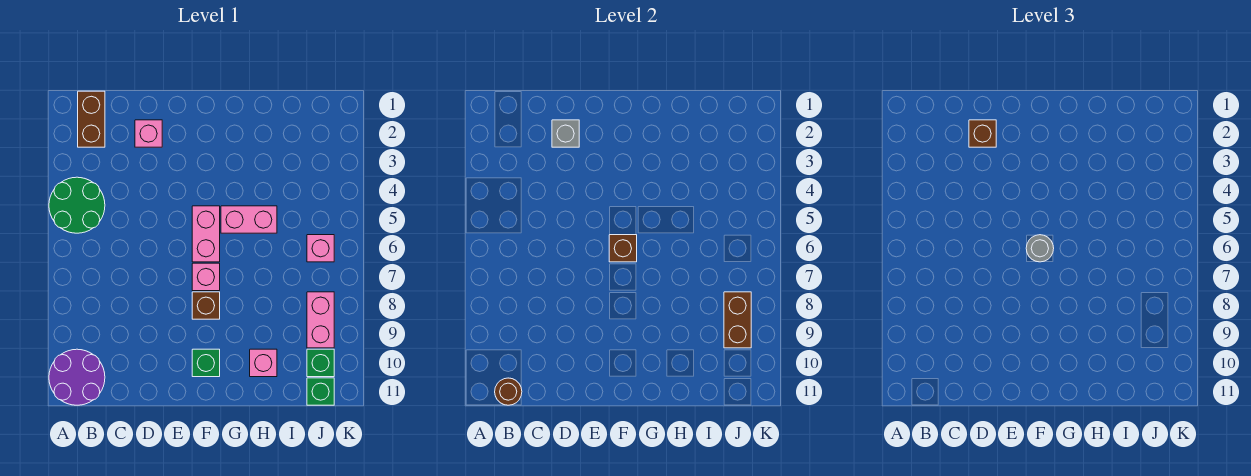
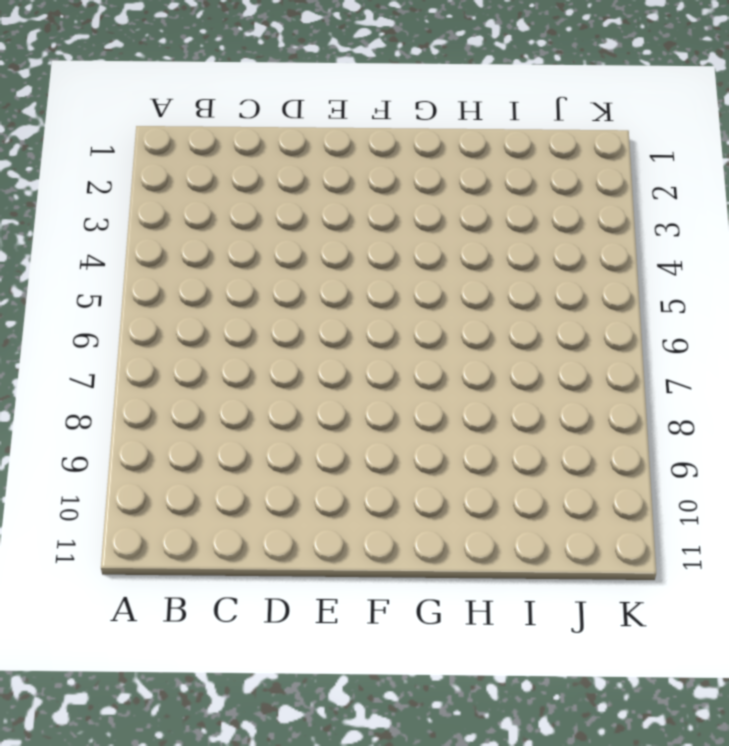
none -> green 2x2 round brick [49,177,105,233]
none -> purple 2x2 round brick [49,349,105,405]
none -> brown 1x2 brick [78,91,105,147]

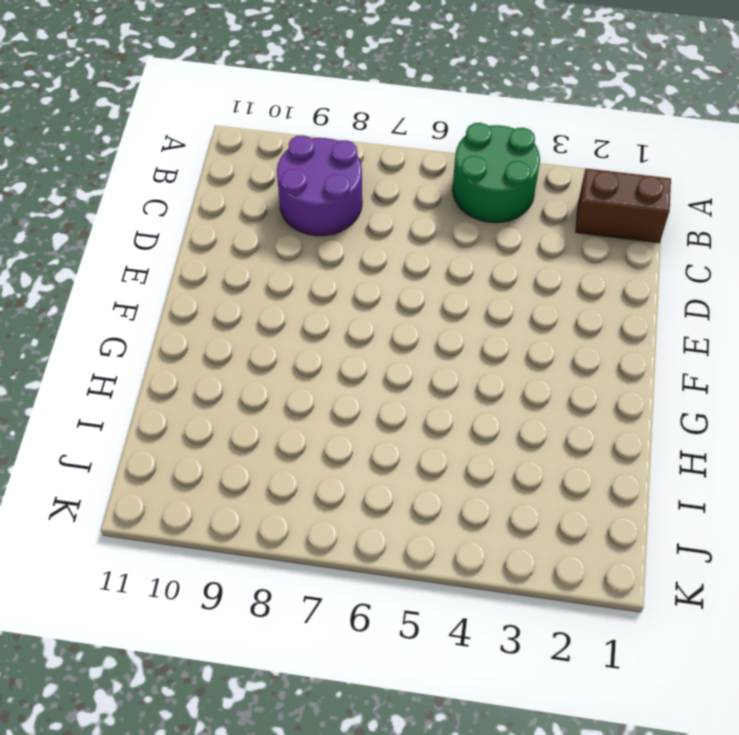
purple 2x2 round brick [277,135,362,236] -> purple 2x2 round brick moved to [49,349,105,405]
none -> pink 1x1 brick [135,120,162,147]
none -> pink 1x2 brick [192,206,220,262]
none -> pink 1x1 brick [192,263,220,291]

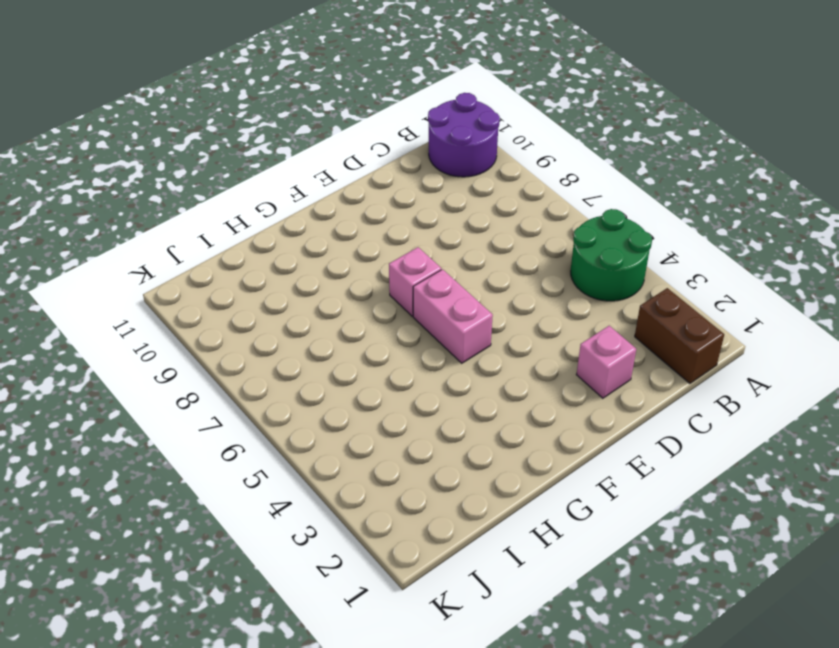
none -> brown 1x1 brick [192,292,220,319]
none -> green 1x1 brick [192,349,220,377]
none -> pink 1x2 brick [221,206,277,233]

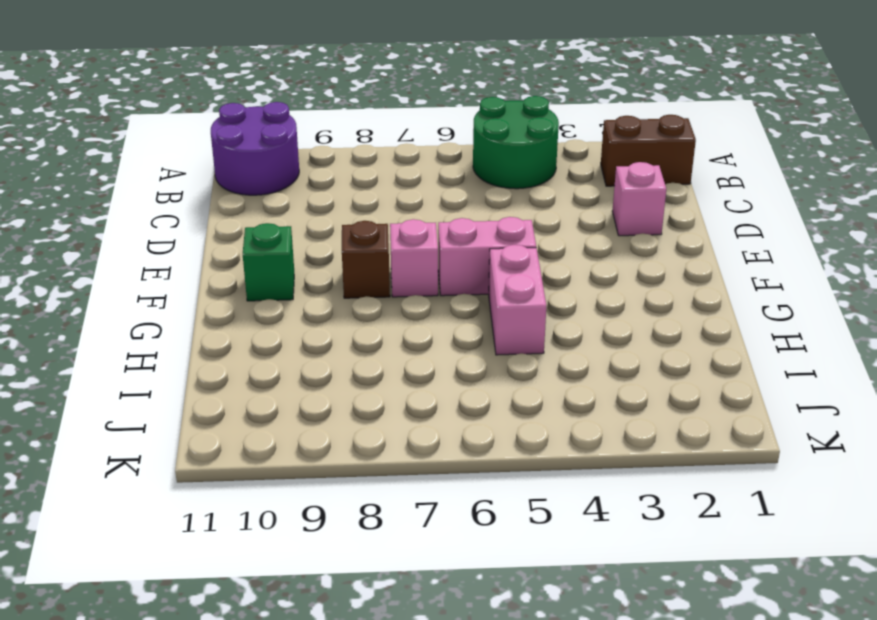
none -> pink 1x1 brick [250,349,277,377]
none -> pink 1x1 brick [307,235,334,262]
none -> pink 1x2 brick [307,292,334,348]

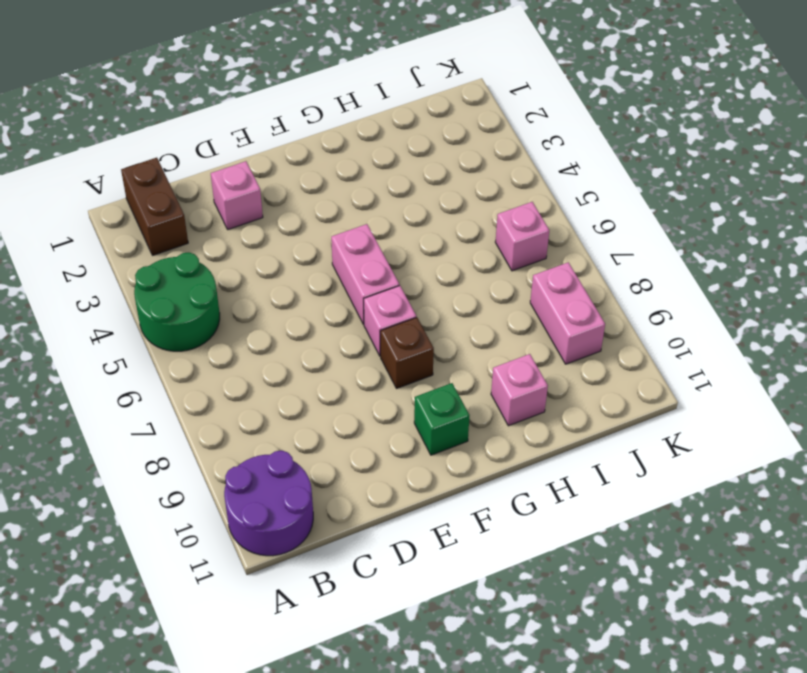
none -> pink 1x2 brick [221,206,277,233]
none -> green 1x1 brick [307,349,334,377]
none -> green 1x1 brick [307,378,334,405]

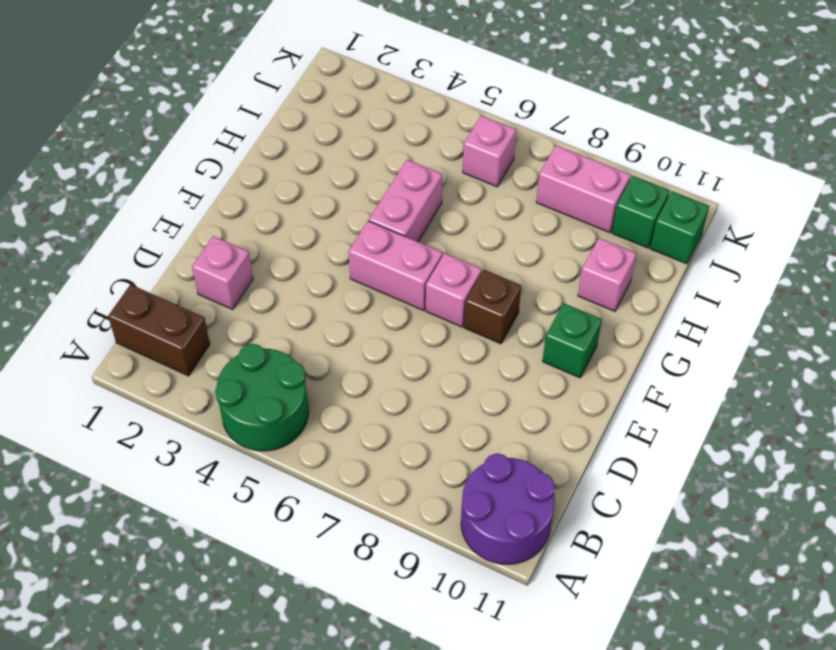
none -> brown 1x1 round brick [495,378,522,405]
none -> grey 1x1 brick [552,120,579,147]
none -> brown 1x1 brick [609,235,637,262]

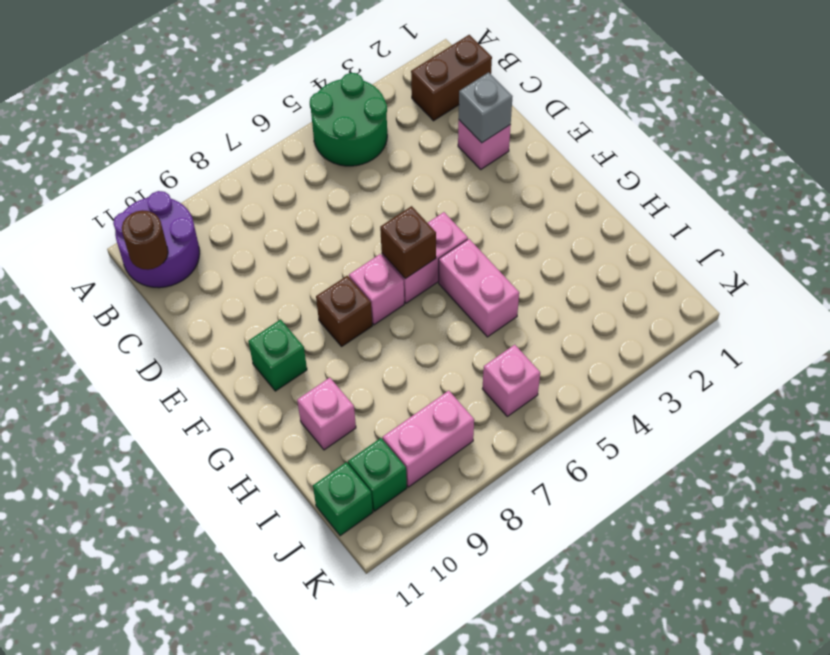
none -> brown 1x2 brick [724,292,751,348]
none -> brown 1x1 brick [969,120,996,147]
none -> grey 1x1 round brick [1026,235,1054,262]

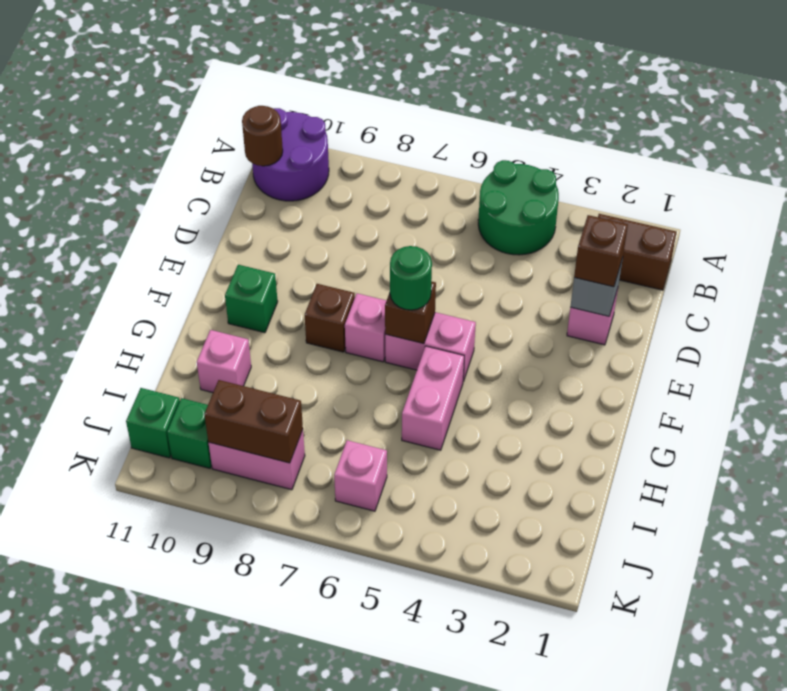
green 1x1 round brick [390,246,432,310] -> grey 1x1 round brick [1026,235,1054,262]

